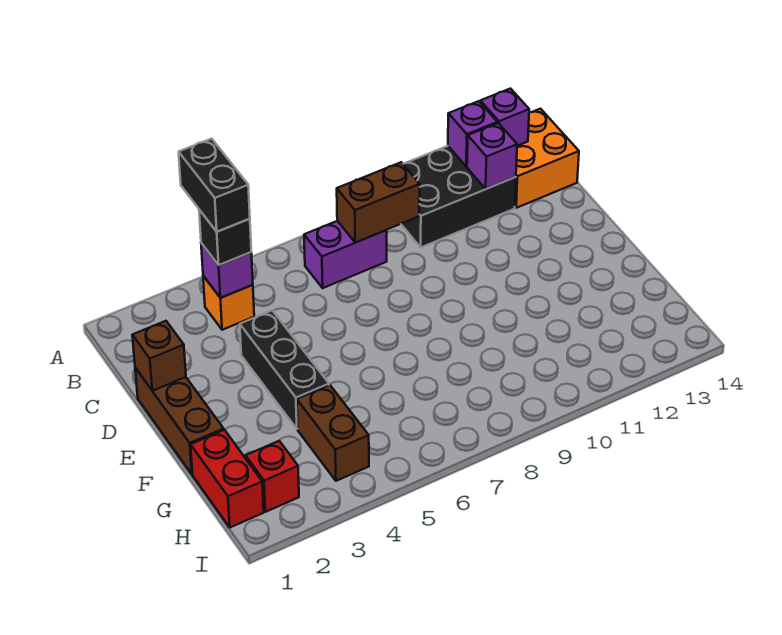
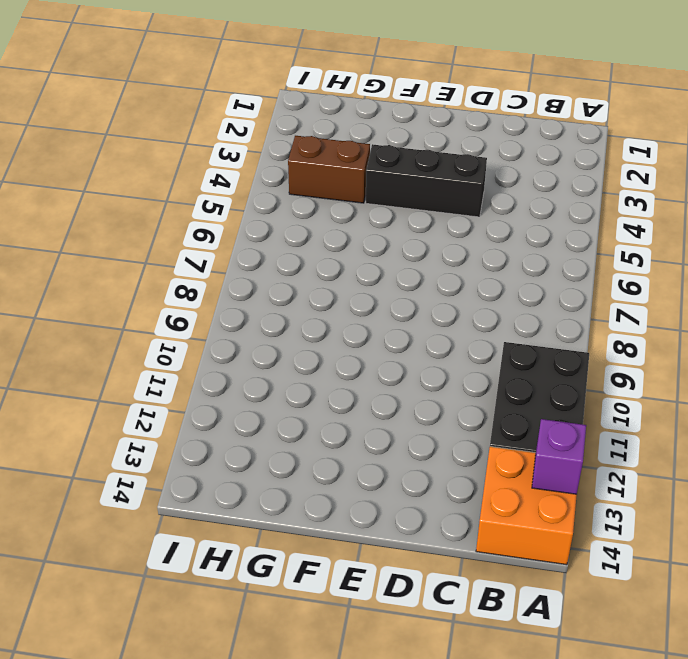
none -> orange 1x1 brick [203,276,254,330]
none -> purple 1x2 brick [304,221,387,288]
none -> brown 1x3 brick [135,368,224,474]

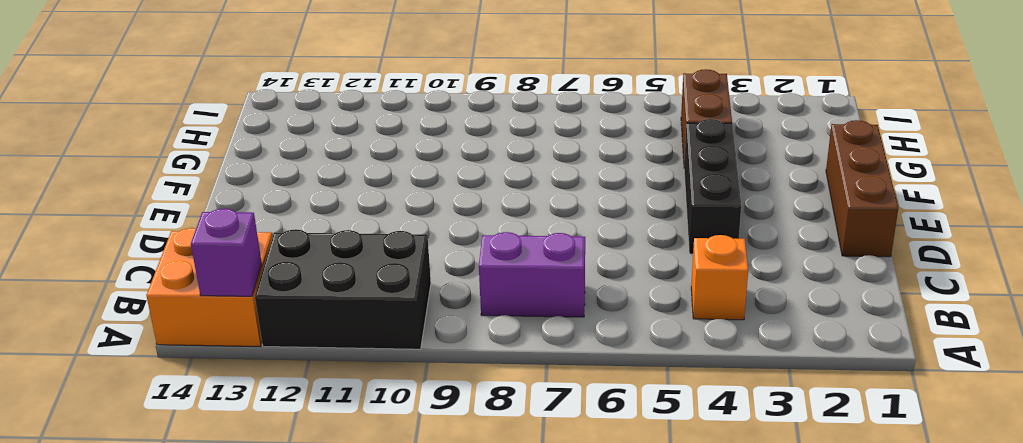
none -> red 1x2 brick [191,430,264,527]
none -> red 1x1 brick [246,441,299,512]
none -> purple 1x1 brick [448,101,497,167]

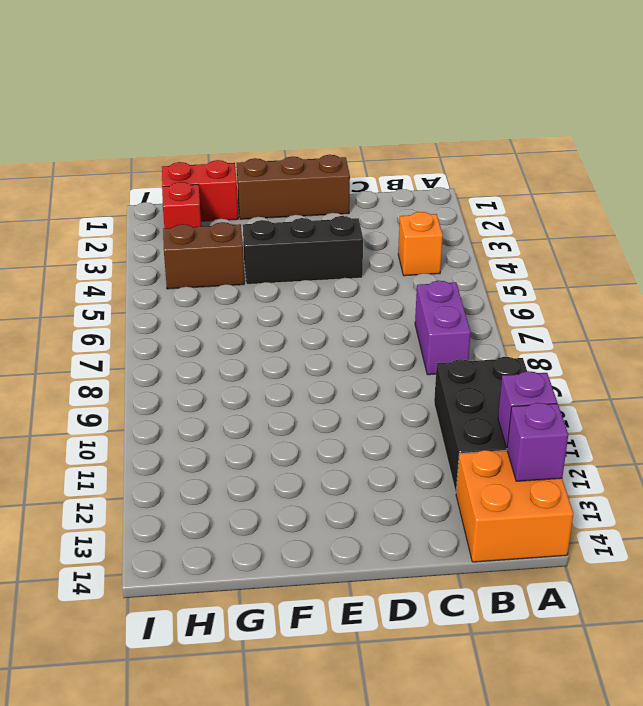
none -> purple 1x1 brick [201,243,253,298]
none -> brown 1x2 brick [337,162,420,242]
none -> purple 1x1 brick [467,123,517,189]

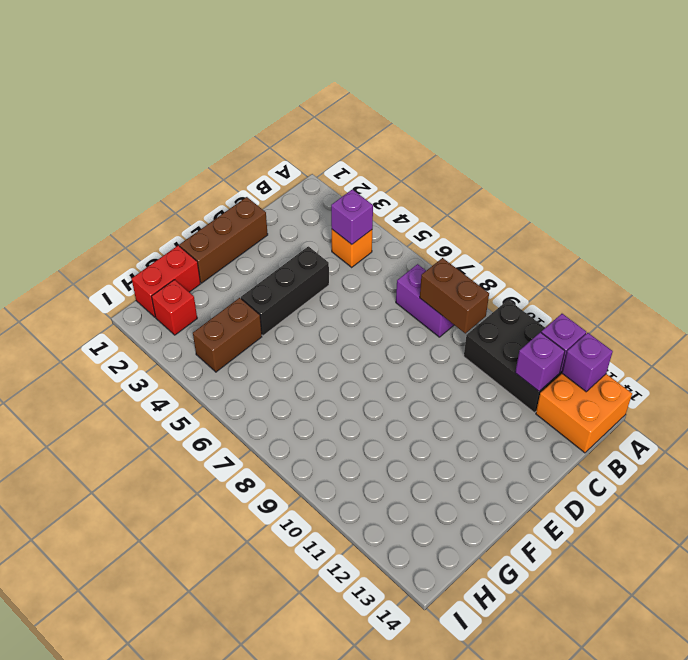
none -> brown 1x1 brick [132,321,186,391]
none -> black 1x1 brick [199,210,251,265]
none -> black 1x2 brick [179,139,250,232]

